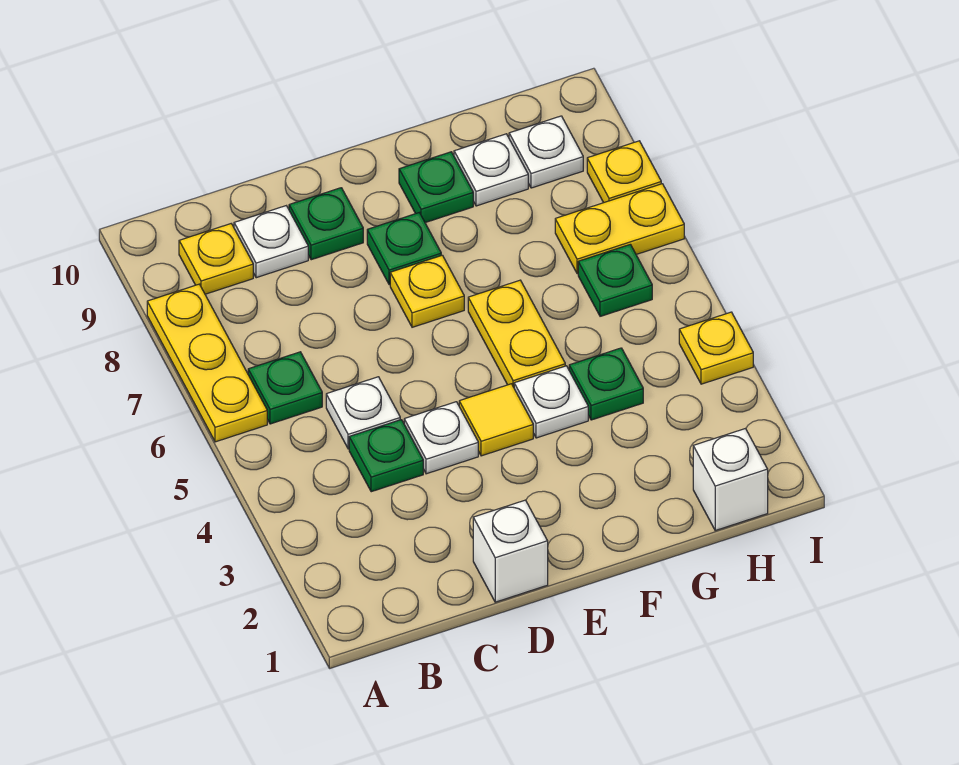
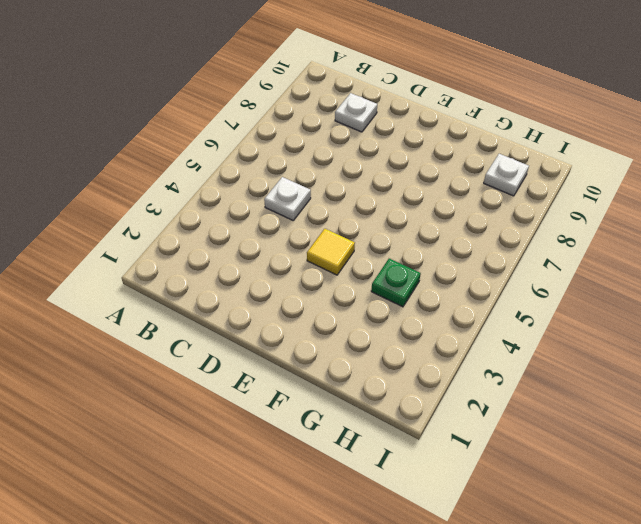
none -> yellow 1x3 plate [147,284,267,442]
none -> green 1x1 plate [248,352,322,424]
none -> yellow 1x1 plate [179,224,253,294]

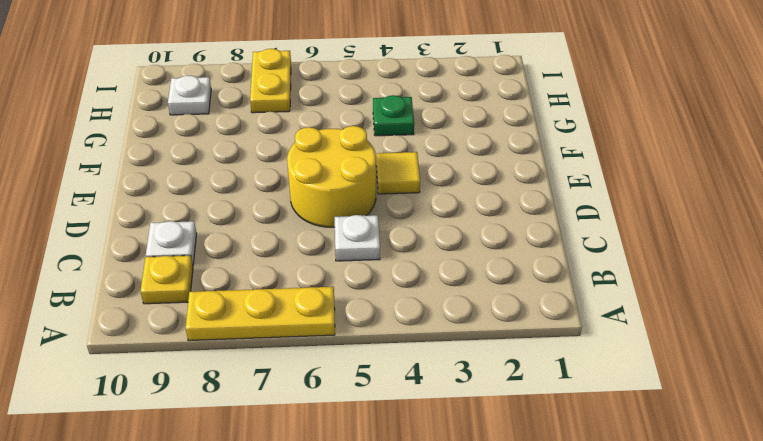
yellow 2x2 round brick [287,126,376,227] -> none
none -> green 1x1 plate [248,352,322,424]
none -> green 1x1 plate [349,420,423,492]
none -> white 1x1 brick [473,500,548,602]

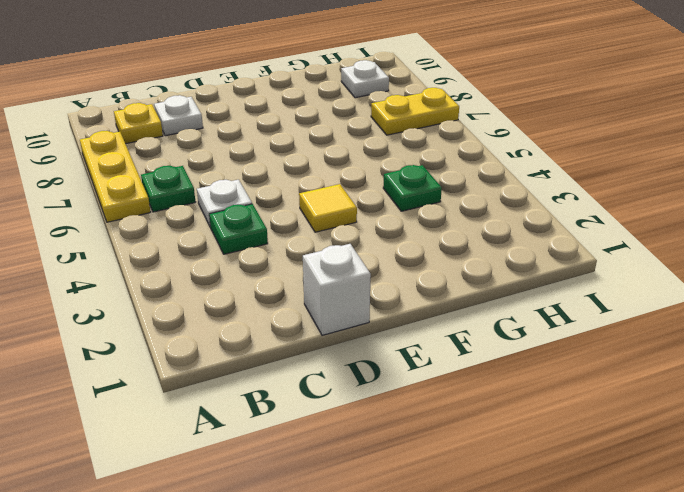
none -> white 1x1 plate [404,402,478,474]
none -> green 1x1 plate [289,188,363,260]
none -> yellow 1x1 plate [390,255,464,327]

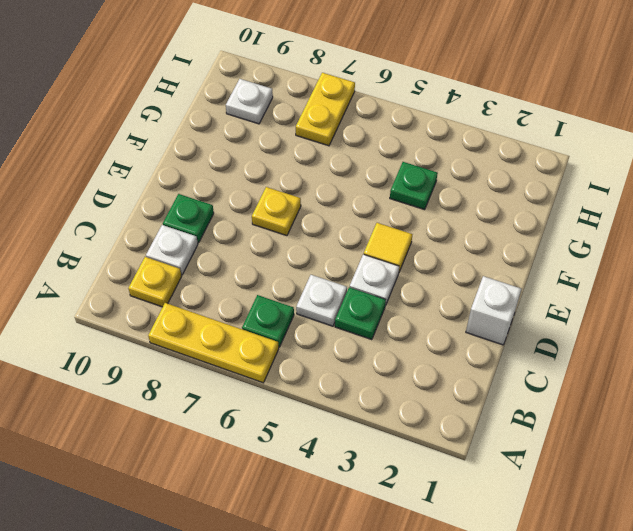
none -> green 1x1 plate [367,213,441,285]
none -> white 1x1 plate [514,366,588,438]
none -> yellow 1x2 plate [468,280,565,387]

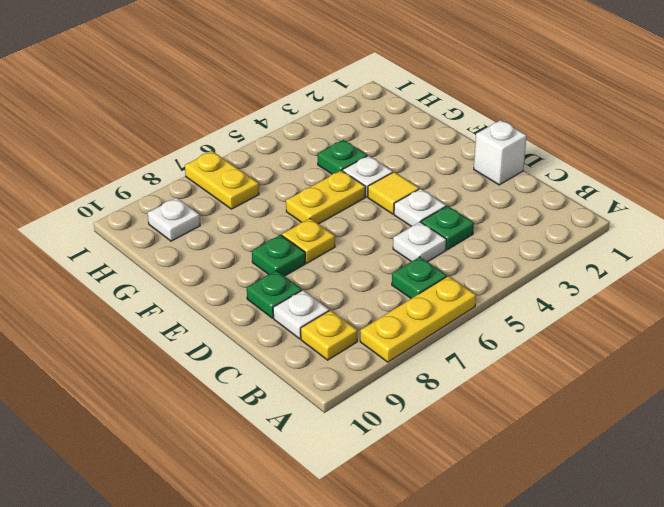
none -> green 1x1 plate [399,152,473,223]
none -> white 1x1 plate [454,134,528,206]
none -> white 1x1 brick [693,429,768,530]

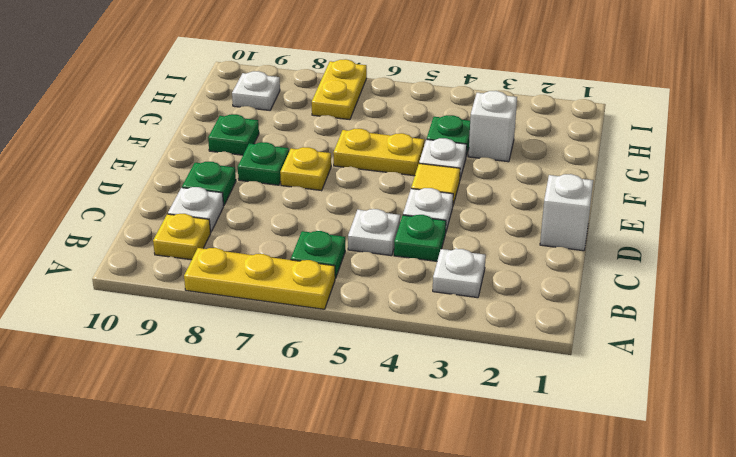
white 1x1 plate [433,249,486,298] -> white 1x1 plate moved to [454,134,528,206]
white 1x1 brick [468,91,517,162] -> white 1x1 brick moved to [693,429,768,530]
none -> green 1x1 plate [578,244,652,316]
none -> yellow 1x1 plate [679,312,753,384]
none -> yellow 1x1 plate [587,141,661,203]

